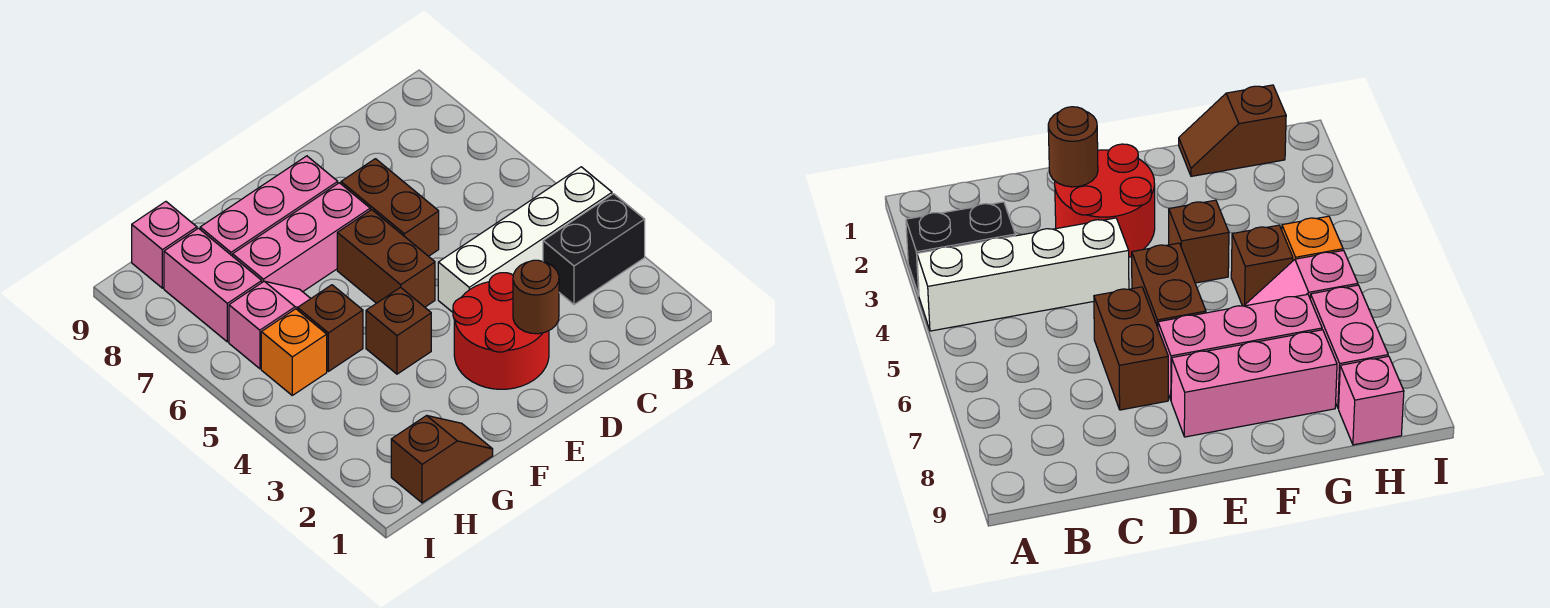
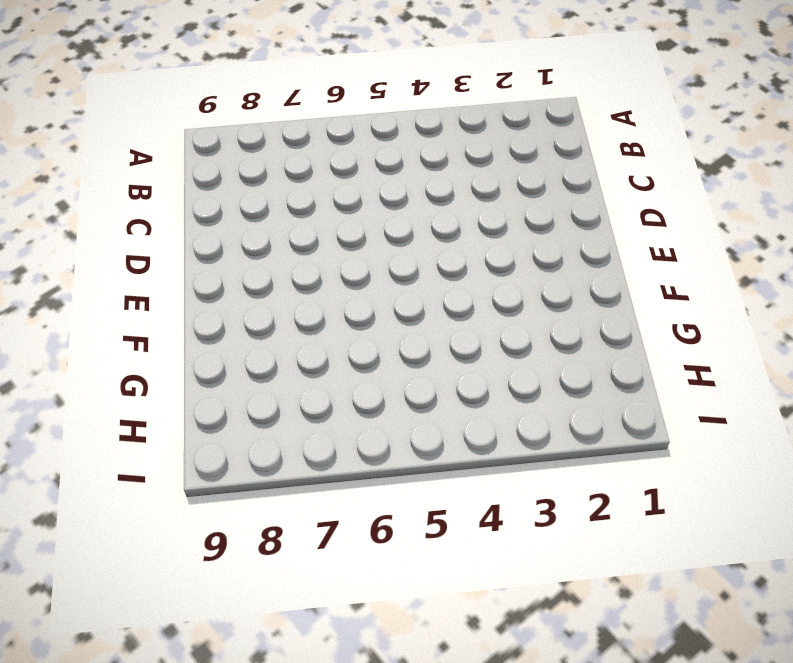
none -> black 1x2 brick [543,194,645,305]
none -> white 1x4 brick [438,167,612,312]
none -> red 2x2 round brick [453,273,549,389]

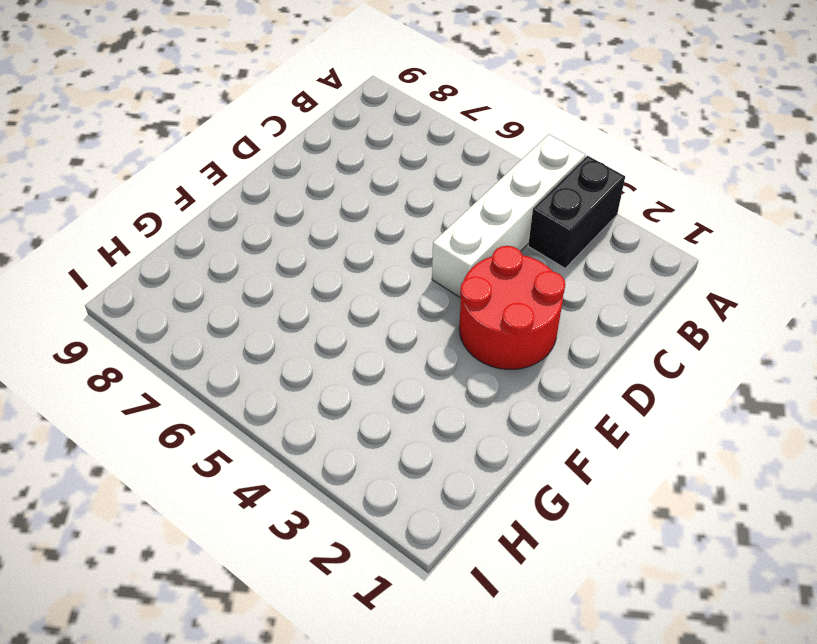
none -> brown 1x2 brick [341,159,439,256]
none -> brown 1x2 brick [337,210,435,307]
none -> pink 1x3 brick [233,183,370,292]

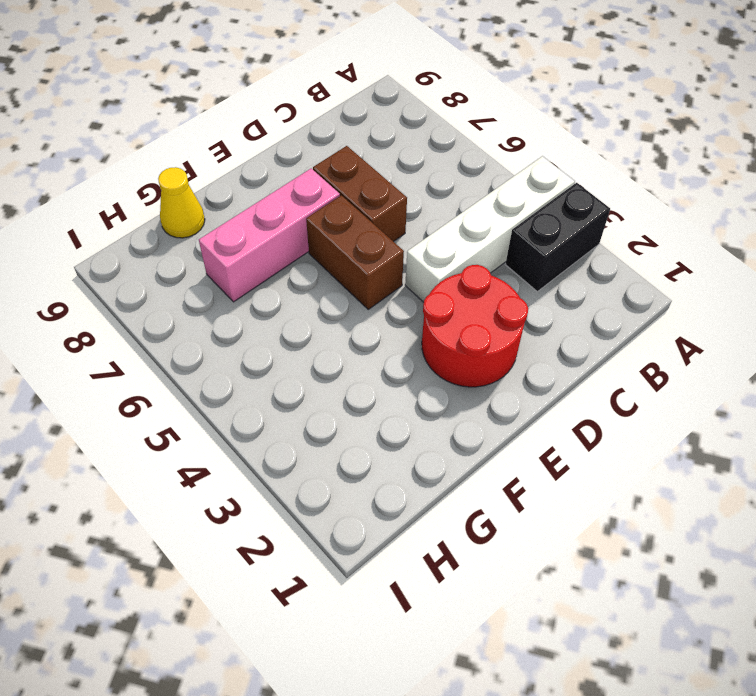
yellow 1x1 cone [158,167,205,238] -> none
none -> pink 1x3 brick [200,156,338,256]
none -> brown 1x1 brick [366,287,431,374]
none -> brown 1x2 slope [391,415,493,503]

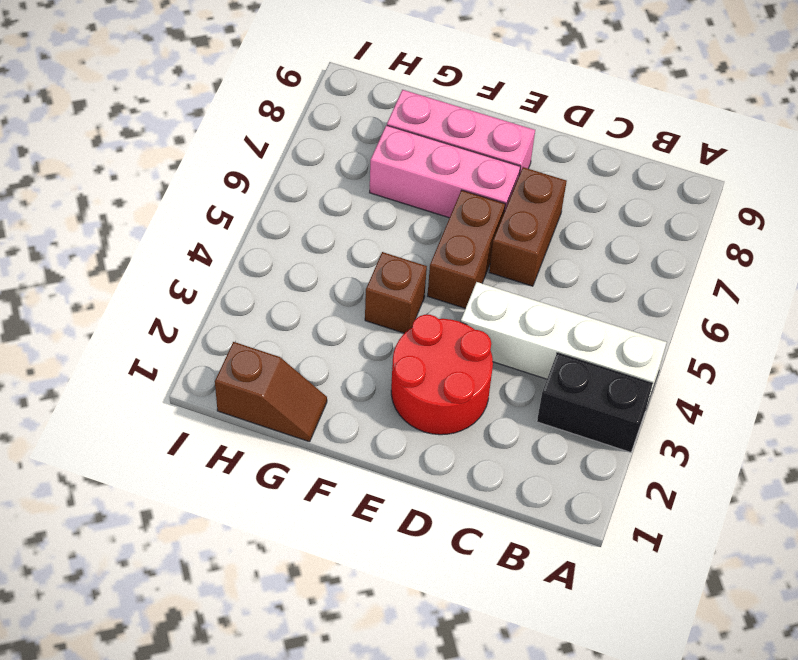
none -> brown 1x1 brick [298,285,363,371]
none -> pink 1x2 slope [229,281,311,369]
none -> orange 1x1 brick [261,309,327,395]

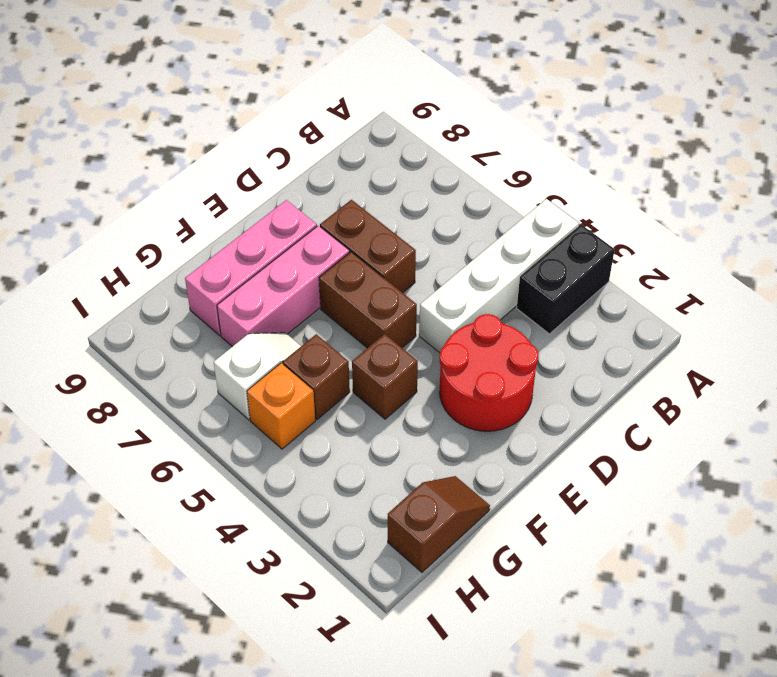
white 1x2 slope [214,332,301,420] -> pink 1x2 slope [229,281,311,369]
none -> pink 1x2 brick [164,228,262,342]
none -> pink 1x1 brick [132,202,197,288]
none -> brown 1x1 round brick [513,260,559,334]

